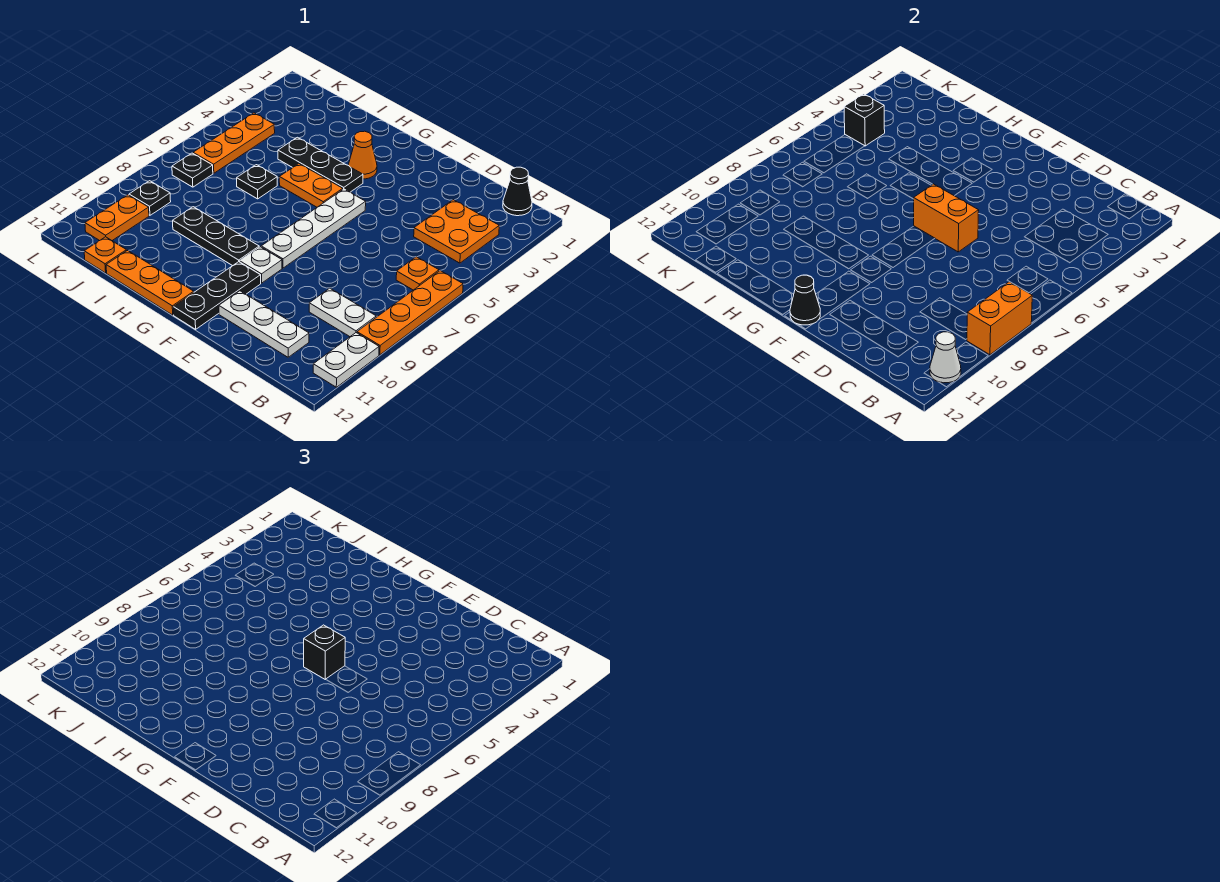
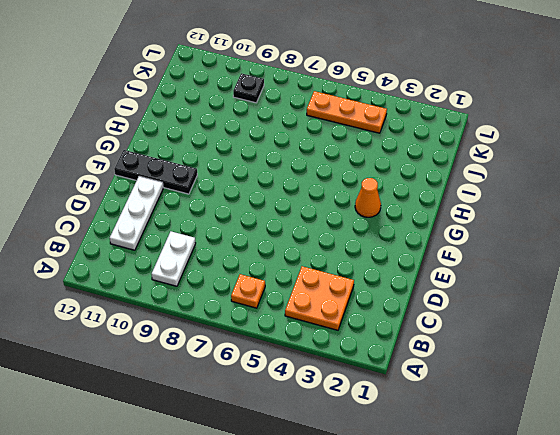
none -> orange 1x4 plate [357,271,463,355]
none -> white 1x2 plate [313,333,379,387]
none -> black 1x1 cone [503,167,532,216]

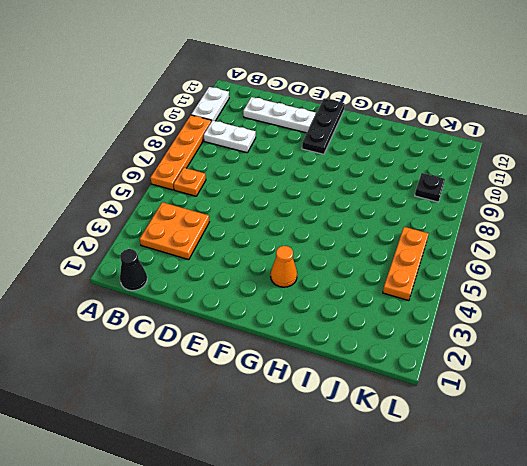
none -> white 1x4 plate [261,189,366,268]
none -> white 1x1 plate [240,247,282,283]
none -> black 1x3 plate [278,137,363,192]

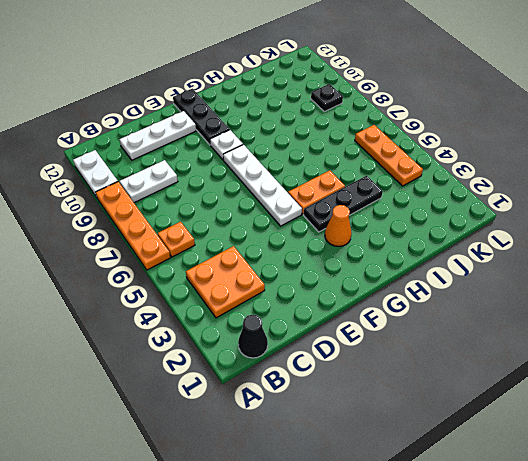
none -> black 1x3 plate [173,207,259,266]
none -> orange 1x3 plate [106,251,194,315]
none -> black 1x1 plate [237,165,277,199]

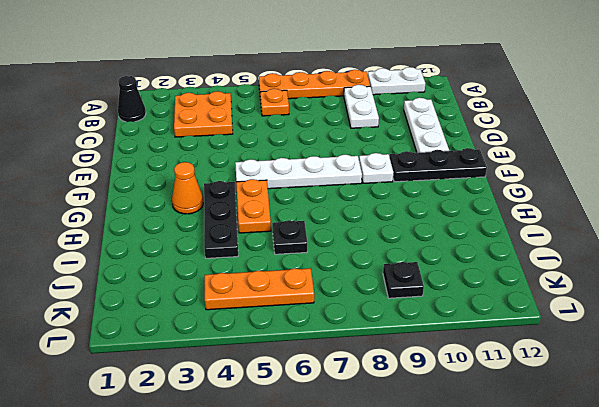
none -> black 1x3 plate [173,207,259,266]
none -> orange 1x3 plate [106,251,194,315]
none -> orange 1x1 plate [84,237,126,273]

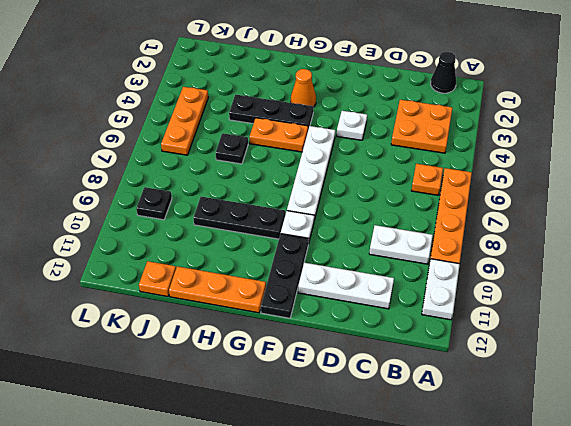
white 1x1 plate [337,111,367,140] -> none
none -> black 1x1 plate [172,153,213,187]
none -> orange 1x2 plate [85,195,149,241]
none -> orange 1x2 brick [967,282,1032,355]

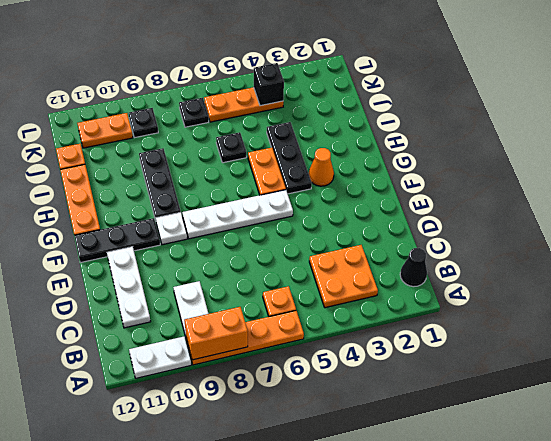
none -> white 1x1 cone [930,332,961,383]
none -> orange 1x2 brick [914,184,979,252]
none -> black 1x1 cone [790,275,820,325]

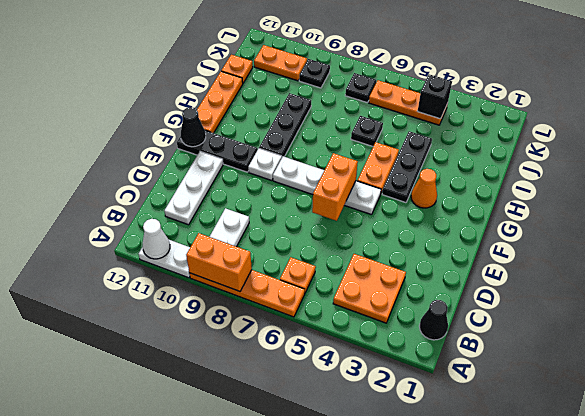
none -> black 1x1 brick [304,625,345,679]

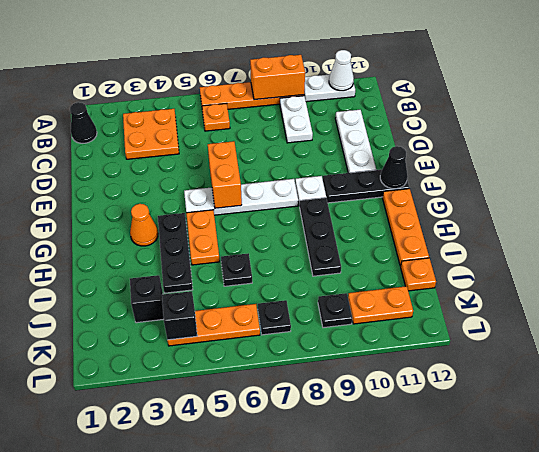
black 1x1 brick [130,275,164,323] -> black 1x1 brick moved to [304,625,345,679]

